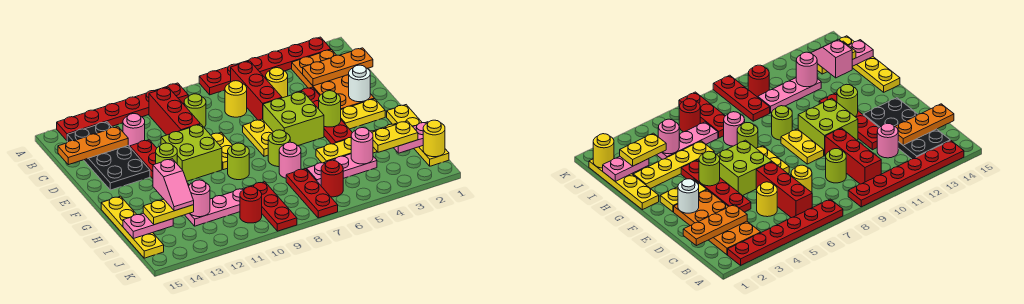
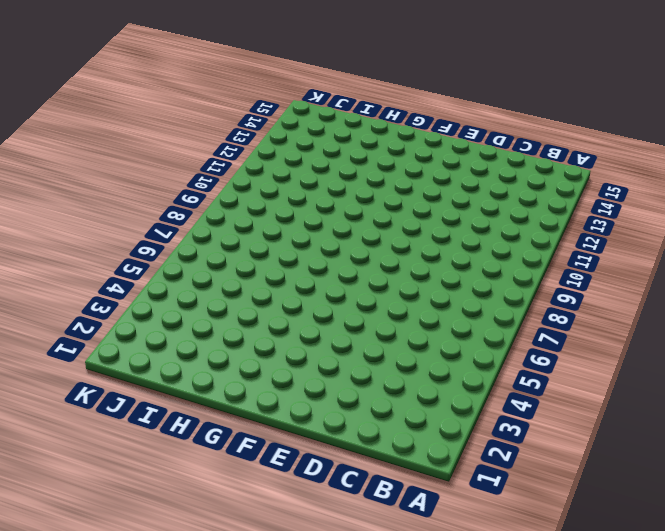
none -> red 1x6 plate [199,37,331,95]
none -> red 1x6 plate [57,83,188,141]
none -> orange 2x4 plate [292,49,374,109]
none -> red 1x3 brick [231,61,282,120]

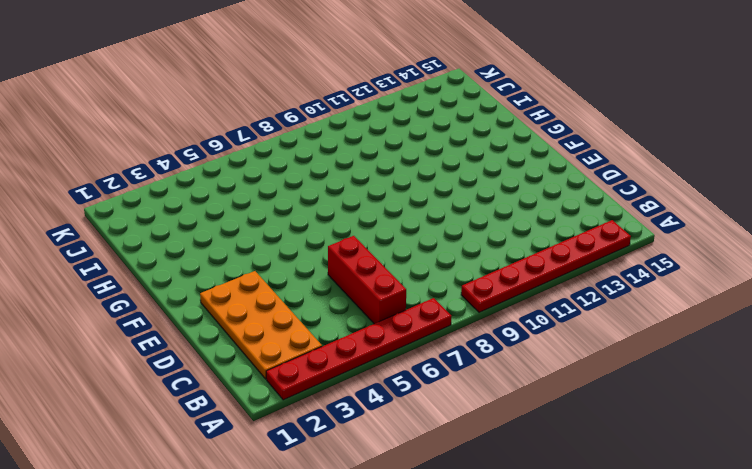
none -> red 1x3 brick [149,87,200,135]
none -> black 2x4 plate [67,122,150,190]
none -> yellow 1x1 round brick [266,68,288,98]
none -> yellow 1x1 round brick [225,81,247,117]

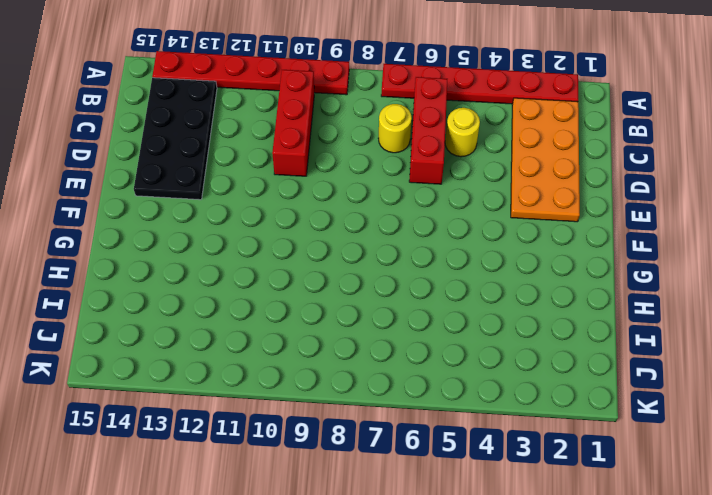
none -> lime 1x1 round brick [184,94,206,127]
none -> pink 1x1 round brick [123,114,145,147]
none -> red 1x4 plate [299,87,352,144]
none -> red 1x4 plate [130,140,189,186]

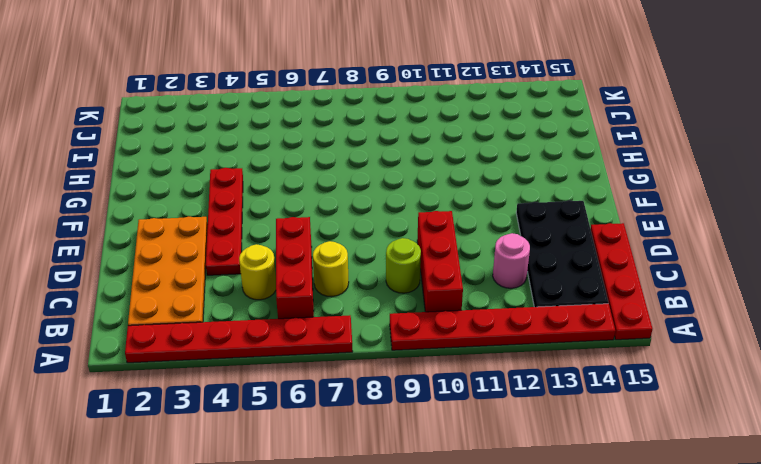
red 1x4 plate [590,223,653,340] -> red 1x4 plate moved to [130,140,189,186]
none -> lime 2x2 brick [263,91,324,146]
none -> yellow 1x2 plate [243,119,273,156]
none -> yellow 1x2 plate [211,132,232,170]
none -> lime 2x2 brick [161,124,222,181]

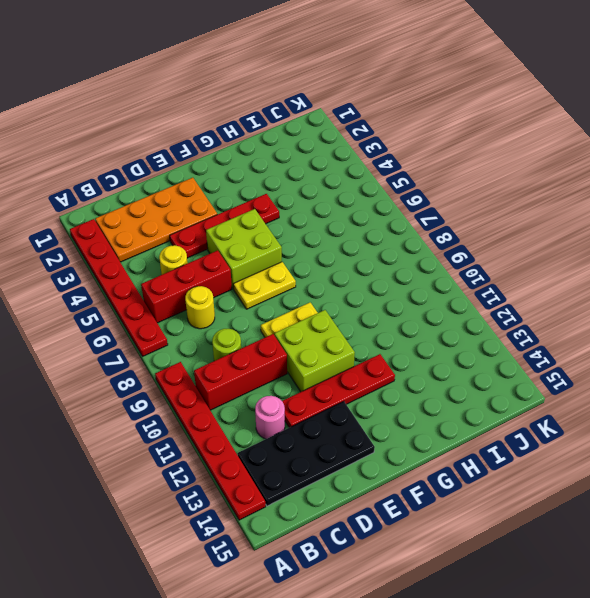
none -> yellow 1x2 plate [341,99,385,129]
none -> yellow 1x4 plate [387,105,449,166]
none -> lime 1x1 round brick [268,130,290,167]
none -> lime 1x1 round brick [228,143,249,180]

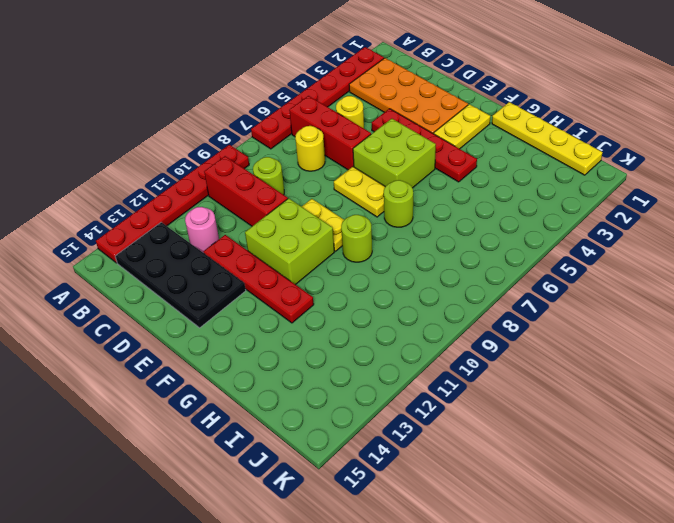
none -> yellow 1x4 plate [101,196,164,258]
none -> yellow 1x4 plate [316,123,397,163]
none -> pink 1x1 round brick [279,142,301,178]
none -> pink 1x3 plate [307,154,377,185]

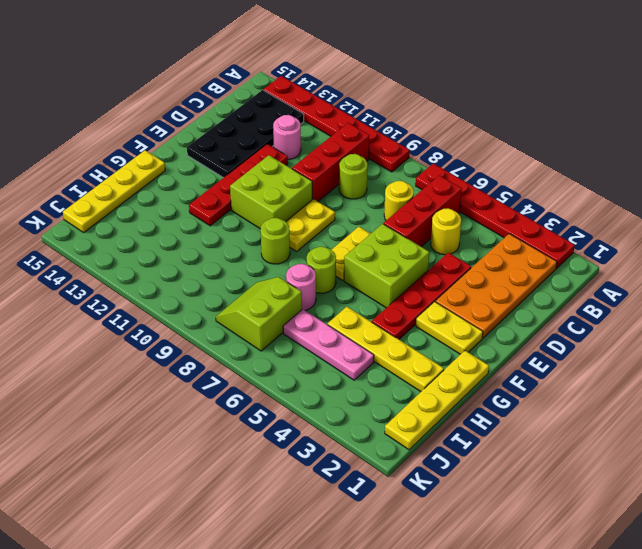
lime 2x2 slope [216,277,302,351] -> red 1x3 plate [286,168,338,218]
none -> red 1x3 plate [250,182,297,231]
none -> pink 1x3 plate [185,188,245,226]
none -> red 1x1 round brick [321,160,343,197]
none -> red 1x1 round brick [240,187,262,223]

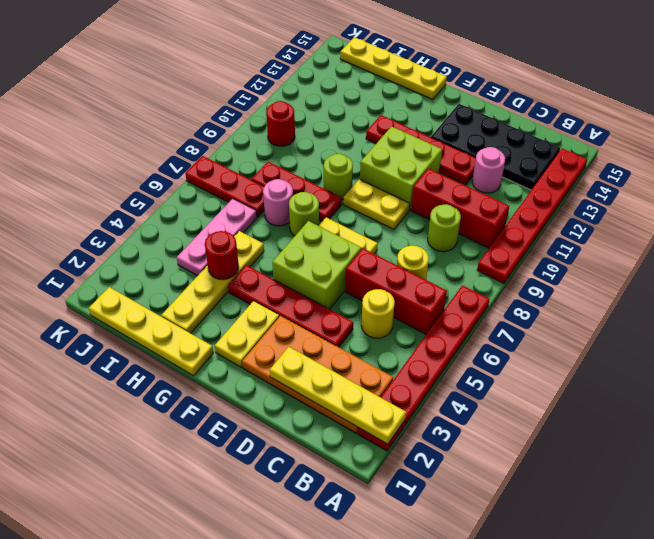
yellow 1x4 plate [270,347,406,444] -> orange 1x3 plate [303,48,373,86]
red 1x3 plate [251,162,342,221] -> red 1x3 plate moved to [250,182,297,231]
red 1x1 round brick [205,231,239,280] -> red 1x1 round brick moved to [321,160,343,197]
none -> pink 1x3 plate [185,188,245,226]
none -> orange 1x3 plate [58,127,128,165]
none -> white 1x1 round brick [349,65,370,102]
none -> lime 1x1 round brick [319,91,341,127]

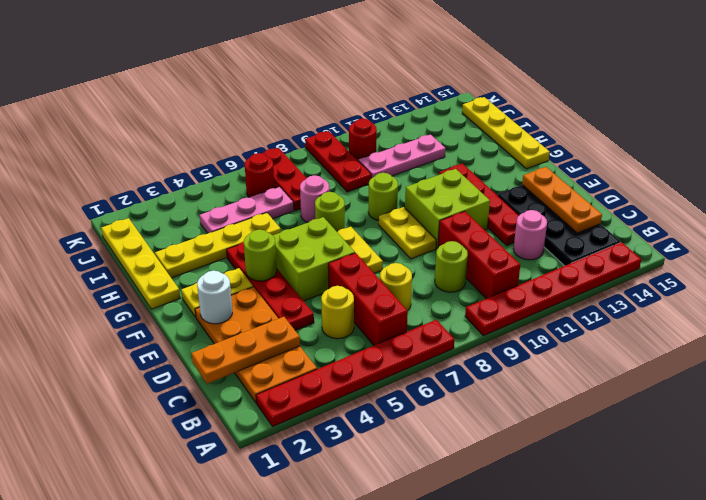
orange 1x3 plate [522,167,602,233] -> orange 1x3 plate turned to [58,127,128,165]
none -> lime 1x1 round brick [156,143,177,164]
none -> pink 1x2 plate [394,122,428,153]
none -> pink 1x1 round brick [351,128,373,164]
none -> pink 1x1 round brick [189,180,210,217]

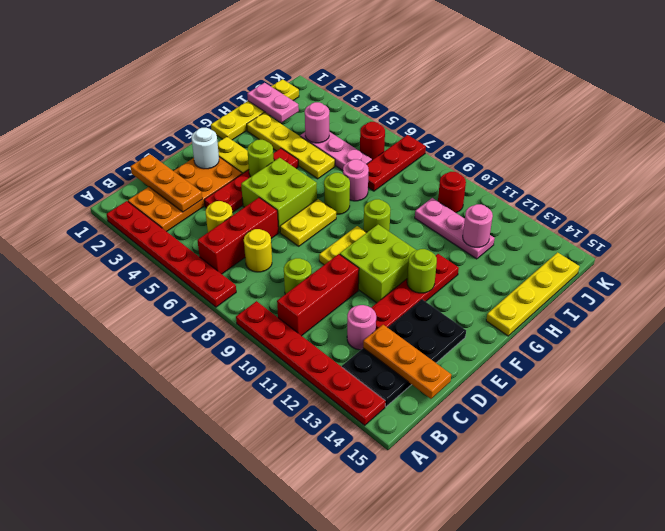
none -> red 1x3 plate [250,182,297,231]
none -> pink 1x2 plate [123,213,173,239]
none -> yellow 1x1 round brick [423,120,445,157]
none -> yellow 1x2 plate [372,121,418,152]

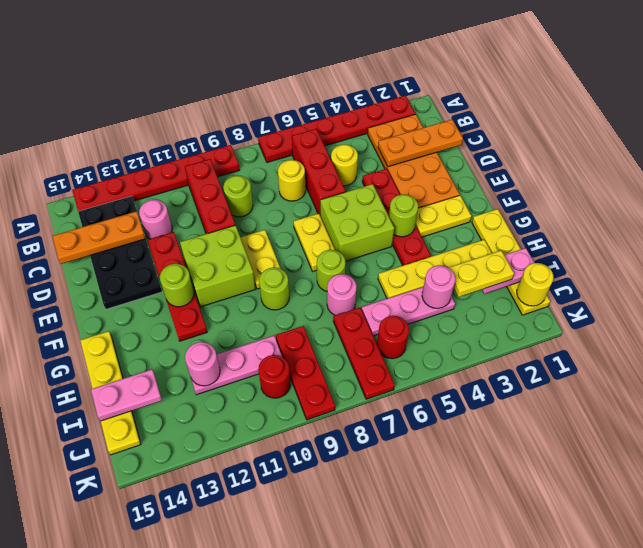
none -> white 1x1 round brick [349,65,370,102]
none -> yellow 1x2 plate [143,199,194,225]
none -> pink 1x2 slope [153,159,194,211]

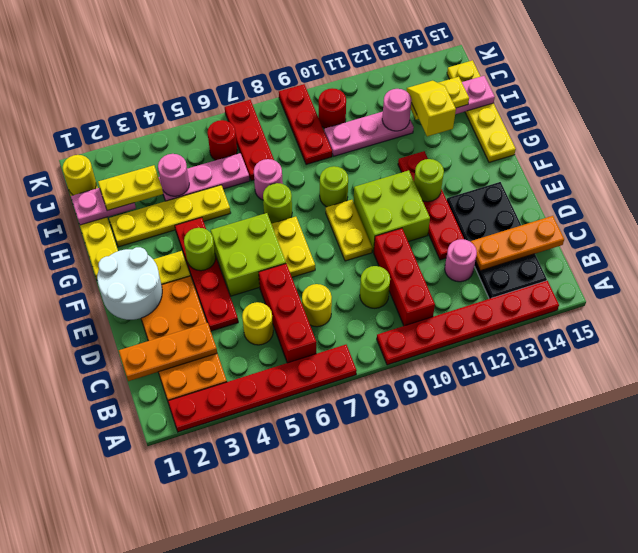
white 2x2 round brick [97,247,162,320] -> white 1x1 round brick [349,65,370,102]
yellow 1x2 slope [406,80,456,136] -> pink 1x2 slope [153,159,194,211]

